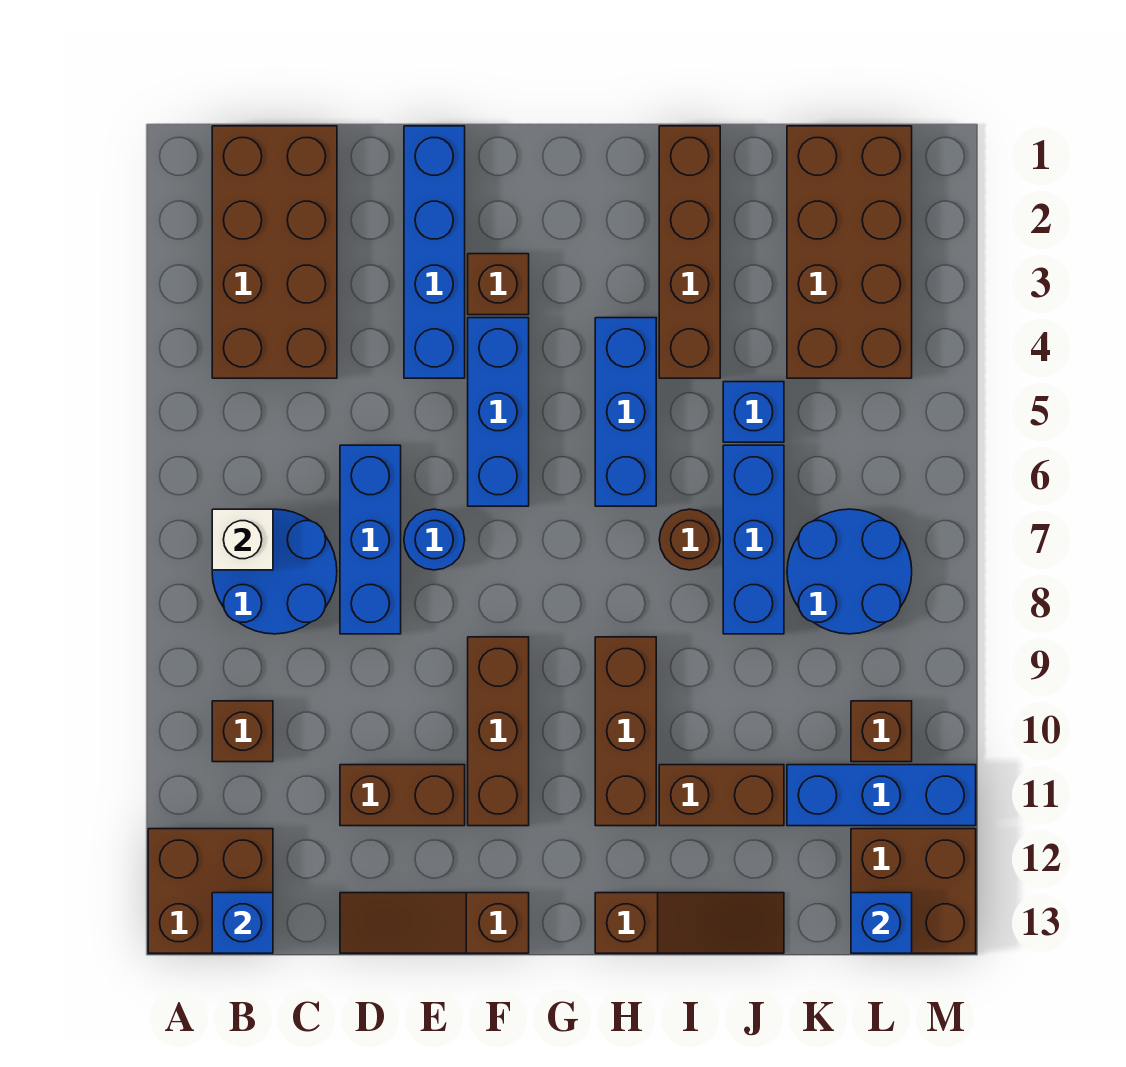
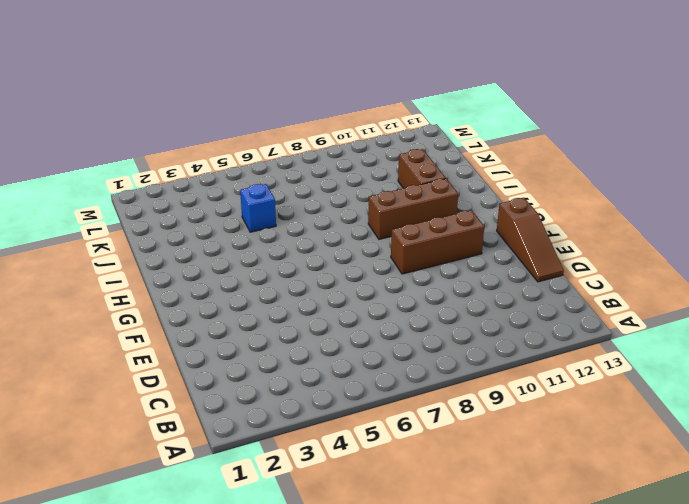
none -> brown 2x2 brick [148,829,273,953]
none -> brown 2x4 brick [212,126,337,378]
none -> blue 2x2 round brick [212,509,337,634]

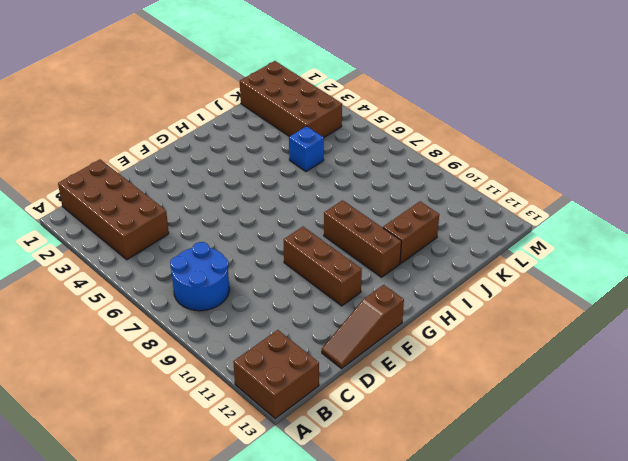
none -> brown 1x1 brick [212,701,273,762]
none -> blue 1x3 brick [340,445,401,634]
none -> brown 1x2 brick [340,765,465,826]

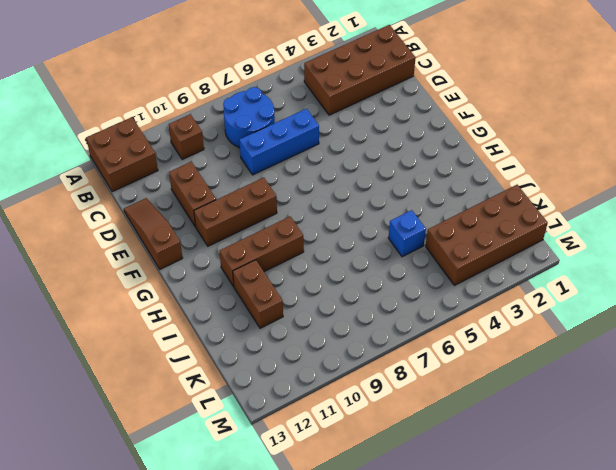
none -> blue 1x4 brick [404,126,465,378]
none -> blue 1x1 round brick [404,509,465,570]
none -> brown 1x1 brick [468,254,529,315]

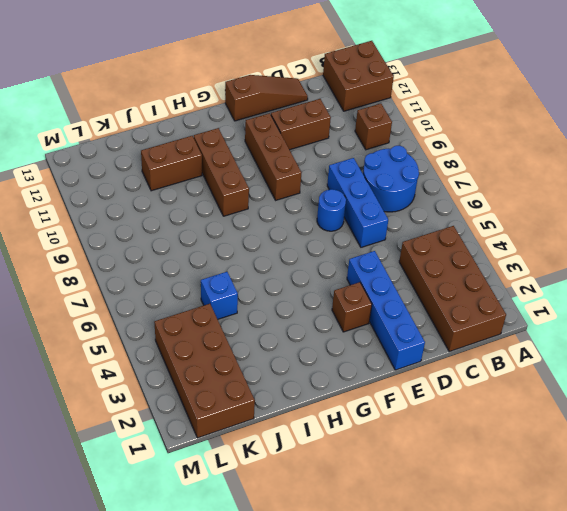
none -> blue 1x3 brick [468,318,529,506]
none -> blue 1x3 brick [595,318,656,506]
none -> brown 1x3 slope [595,893,784,953]

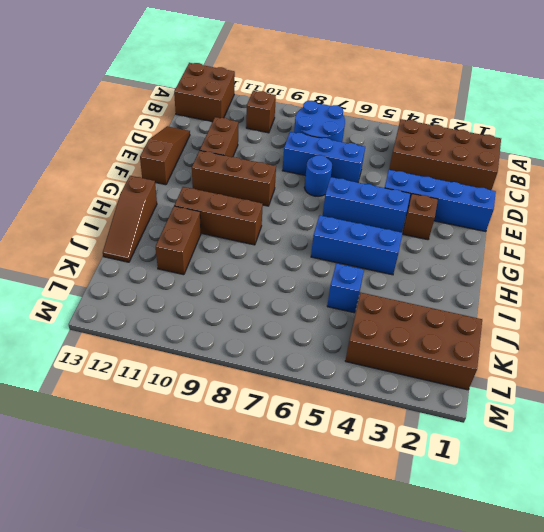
none -> brown 1x4 brick [659,126,720,378]
none -> brown 1x1 round brick [659,509,720,570]
none -> blue 1x3 brick [723,445,784,634]

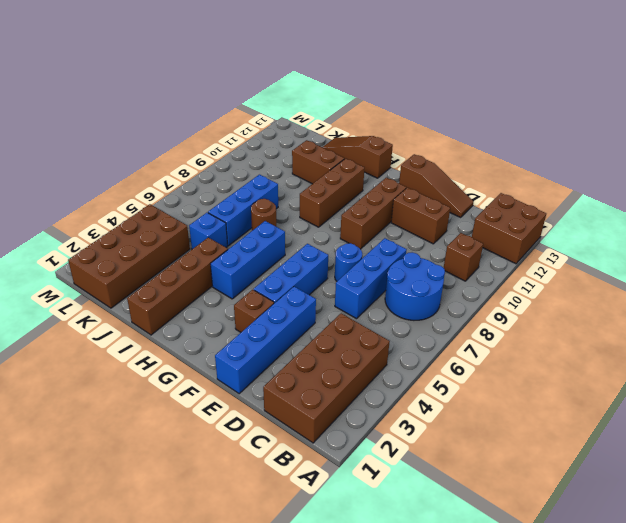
none -> blue 2x2 round brick [787,509,912,634]
none -> blue 1x3 brick [787,765,976,826]
none -> brown 1x1 brick [851,701,912,762]

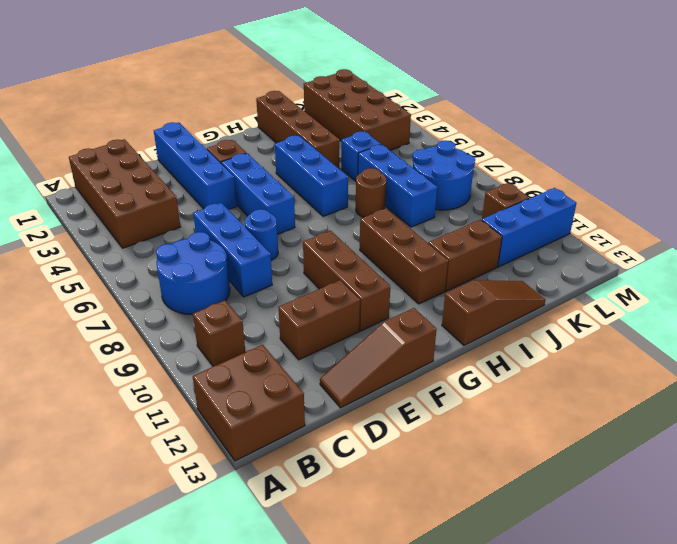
none -> brown 2x2 brick [851,829,976,953]
none -> white 1x1 brick [212,509,273,570]
none -> blue 1x1 brick [212,893,273,953]

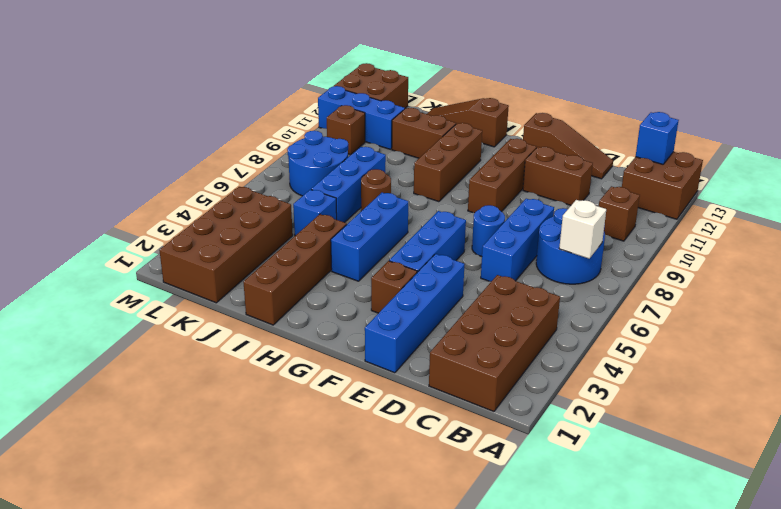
none -> blue 1x1 brick [851,893,912,953]

